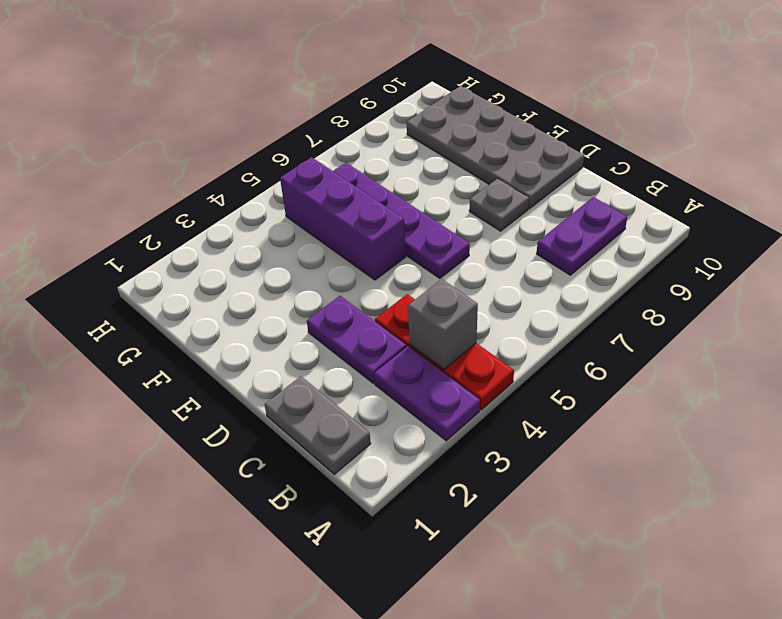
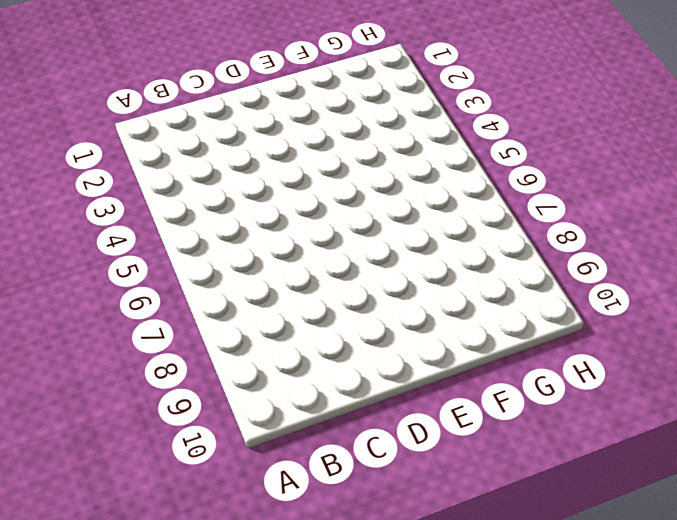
none -> purple 1x2 plate [374,346,480,441]
none -> red 1x3 plate [375,294,514,410]

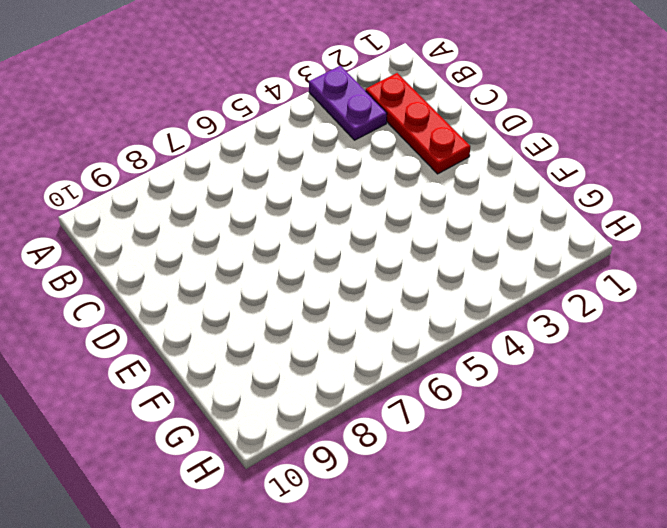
red 1x3 plate [366,73,470,174] -> red 1x3 plate moved to [375,294,514,410]
none -> grey 1x2 plate [265,376,371,474]
none -> purple 1x2 plate [537,197,627,275]

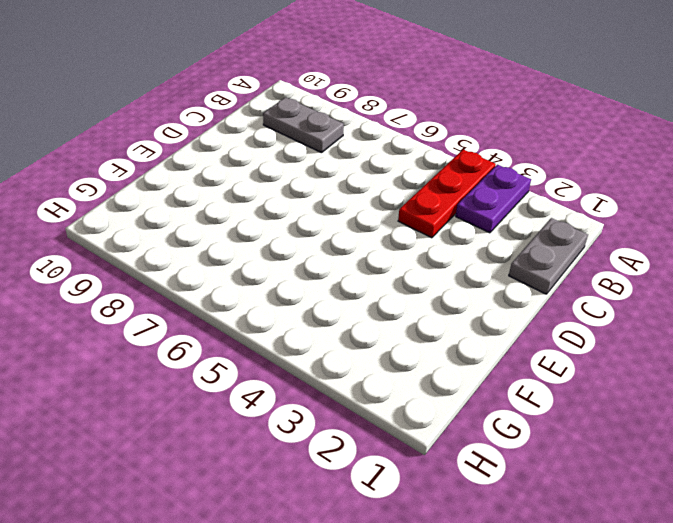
grey 1x2 plate [263,97,344,153] -> purple 1x2 plate [537,197,627,275]
none -> purple 1x2 plate [307,296,406,383]
none -> purple 1x4 plate [333,163,470,278]

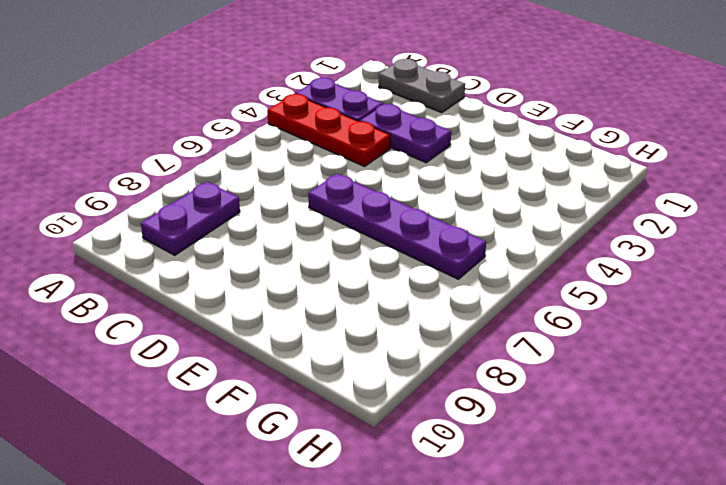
none -> grey 1x1 plate [469,179,529,231]
none -> grey 2x4 plate [407,86,584,209]

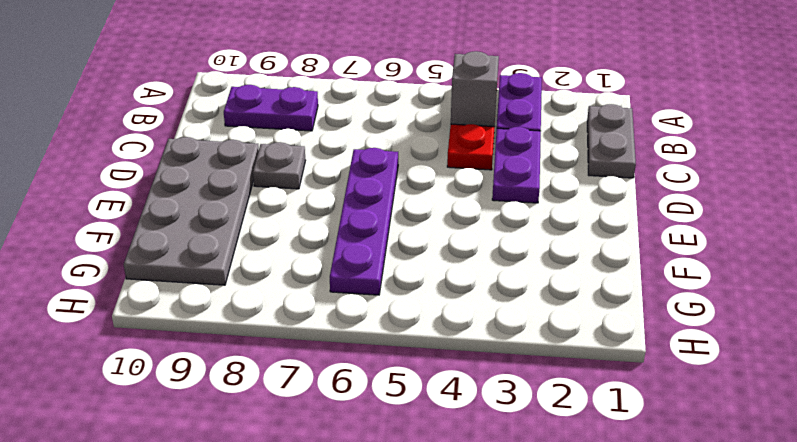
none -> purple 1x3 brick [280,157,406,280]

